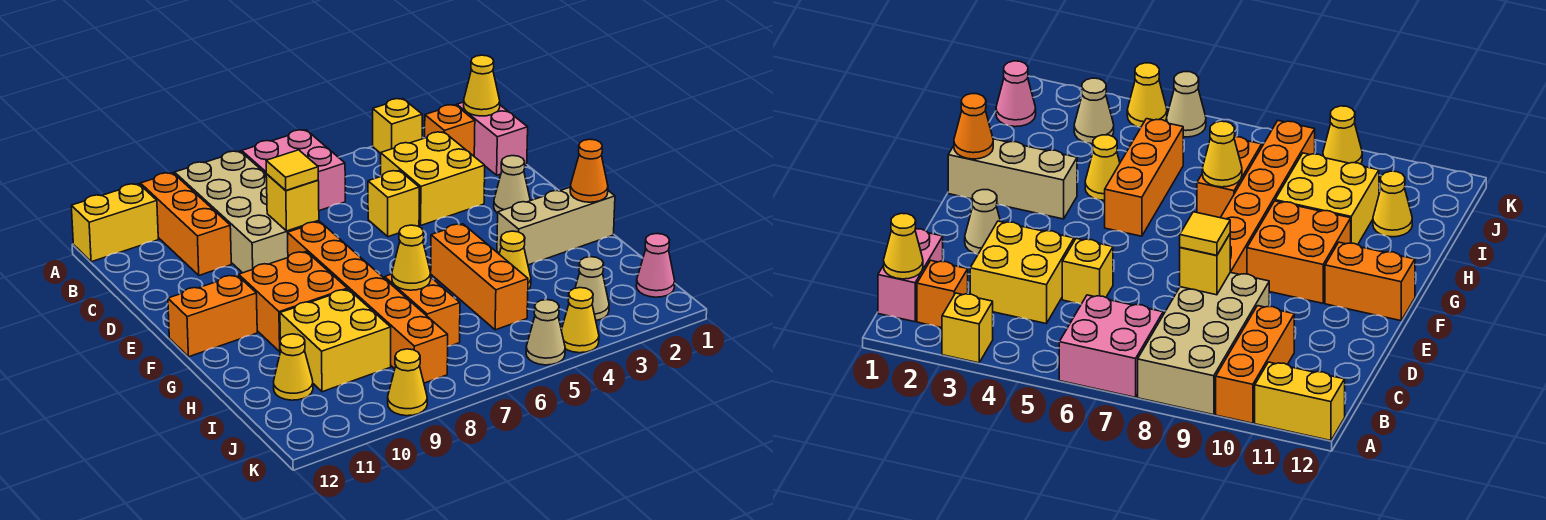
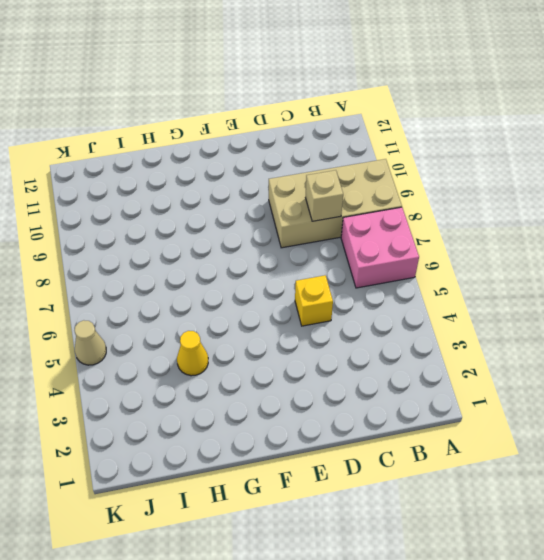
tan 1x1 brick [306,170,343,221] -> none
none -> yellow 1x1 brick [373,99,422,153]
none -> orange 1x3 brick [140,173,231,275]
none -> yellow 1x2 brick [71,184,158,262]

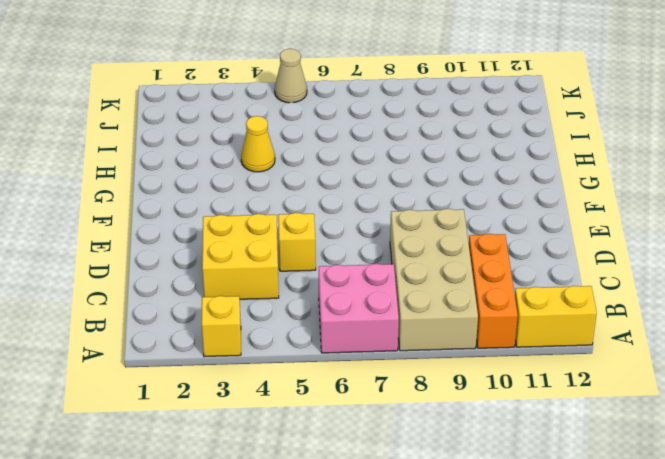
none -> pink 1x2 brick [457,102,528,175]
none -> orange 1x1 brick [425,105,475,156]
none -> tan 1x1 cone [494,156,530,213]

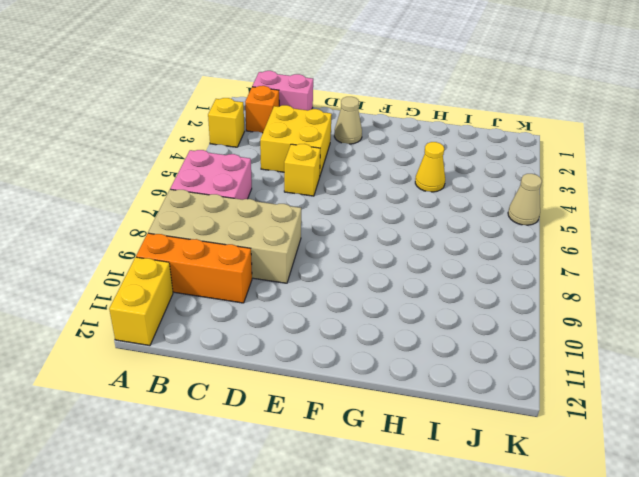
none -> orange 1x6 brick [288,222,448,383]
none -> orange 2x2 brick [239,251,347,352]
none -> orange 1x2 brick [168,275,257,357]

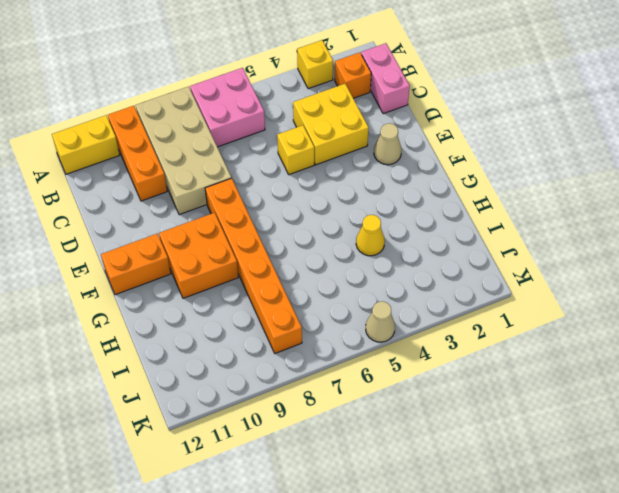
none -> tan 1x3 brick [497,187,615,265]
none -> orange 1x3 brick [431,224,528,330]
none -> orange 1x2 brick [385,274,460,346]

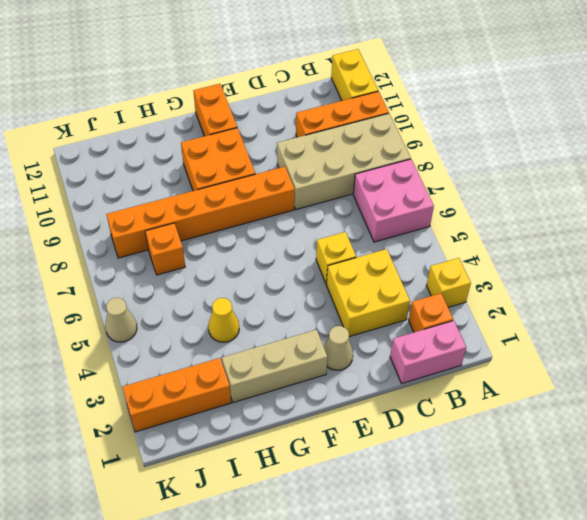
tan 1x3 brick [222,330,327,402] -> tan 1x3 brick turned to [497,187,615,265]
orange 1x3 brick [122,358,231,432] -> orange 1x3 brick moved to [431,224,528,330]
orange 1x1 brick [145,223,185,275] -> orange 1x2 brick [385,274,460,346]
none -> yellow 2x2 brick [280,289,391,392]
none -> yellow 1x1 cone [274,334,313,400]
none -> pink 1x1 cone [636,234,675,297]

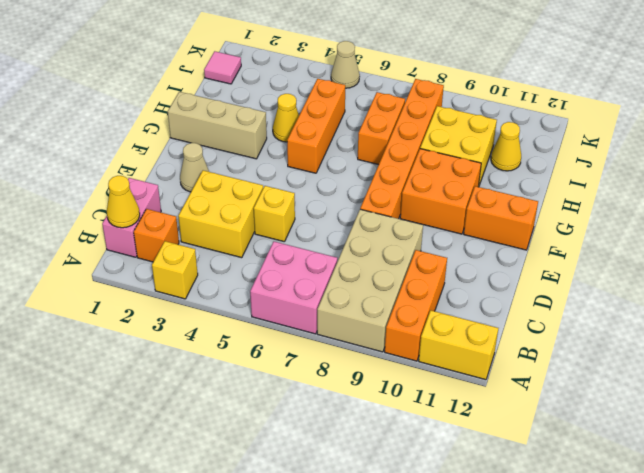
pink 1x1 tile [204,51,241,84] -> pink 1x1 cone [636,234,675,297]
none -> tan 1x1 cone [575,257,609,320]
none -> yellow 1x1 cone [561,288,599,353]
none -> yellow 1x1 cone [388,349,427,416]

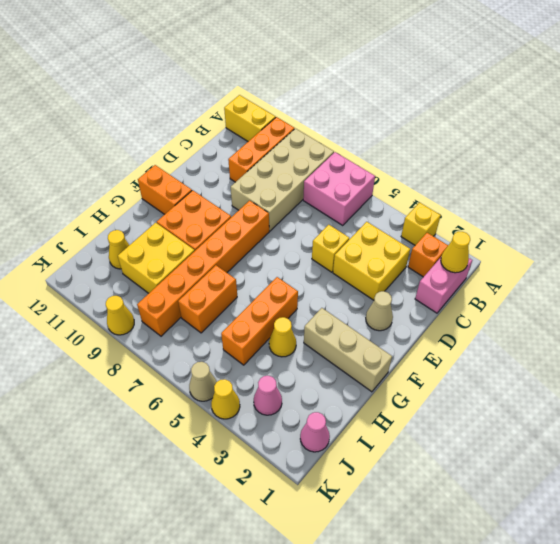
pink 1x1 cone [254,376,282,415] -> tan 1x1 cone [575,257,609,320]
none -> yellow 1x1 brick [266,174,319,231]
none -> orange 1x1 cone [570,139,608,202]
none -> yellow 1x1 cone [392,225,431,290]

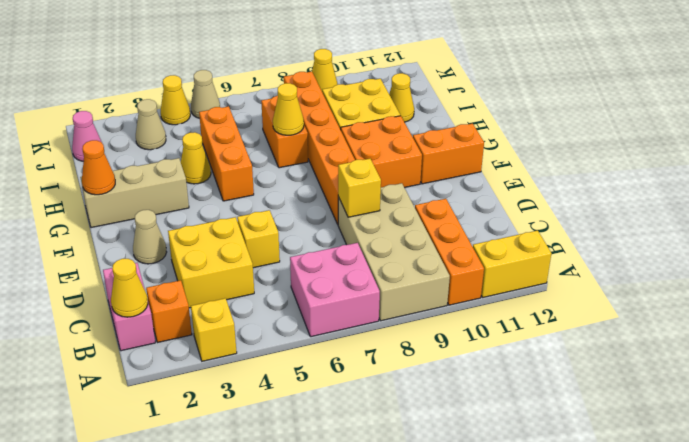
none -> yellow 1x1 tile [266,150,318,190]

